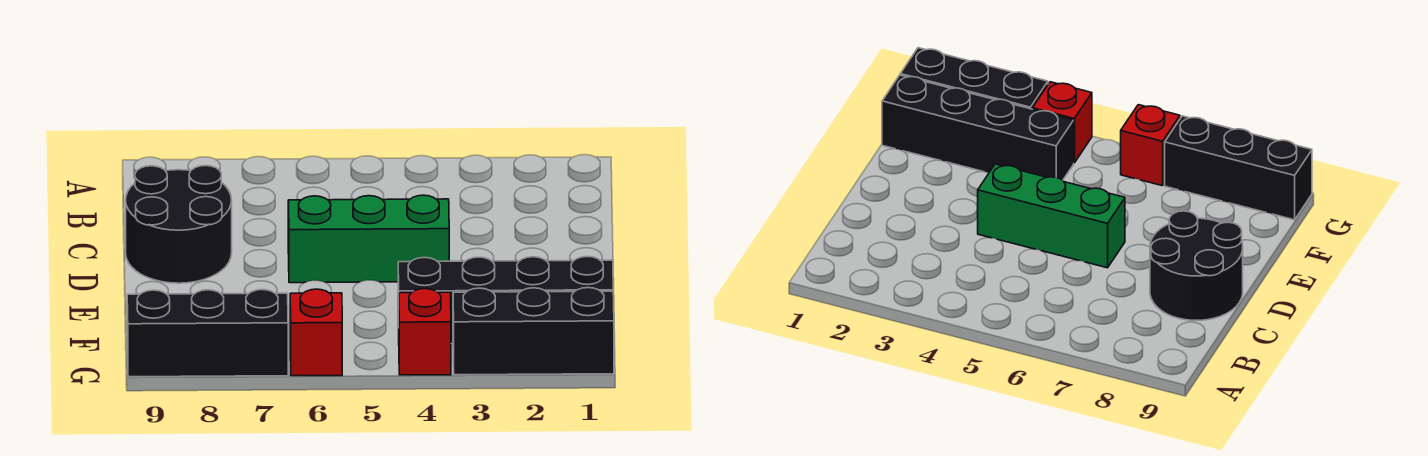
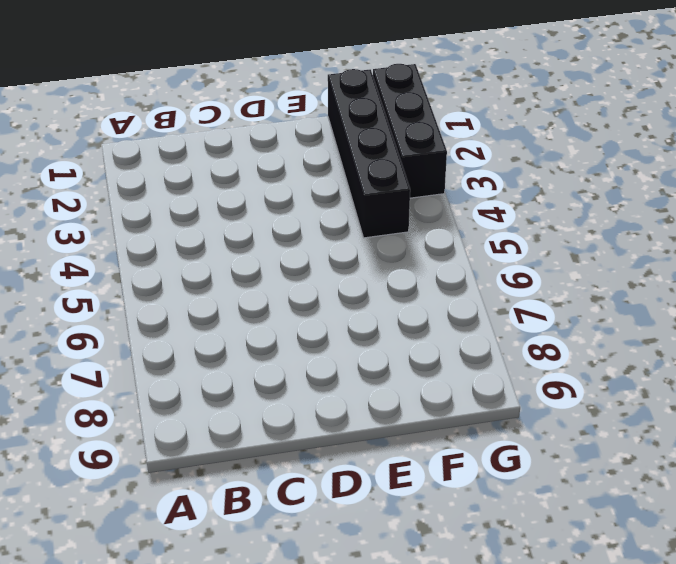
none -> black 2x2 round brick [126,166,232,283]
none -> green 1x3 brick [288,195,449,283]

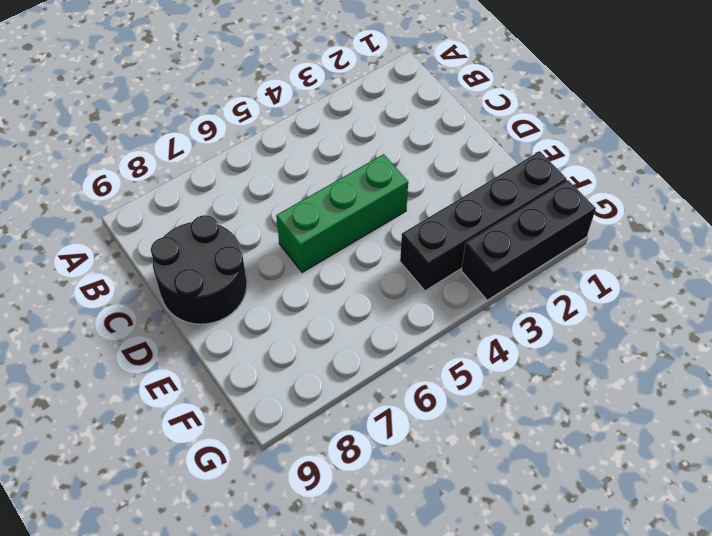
none -> red 1x1 brick [399,289,451,375]
none -> red 1x1 brick [290,289,342,376]

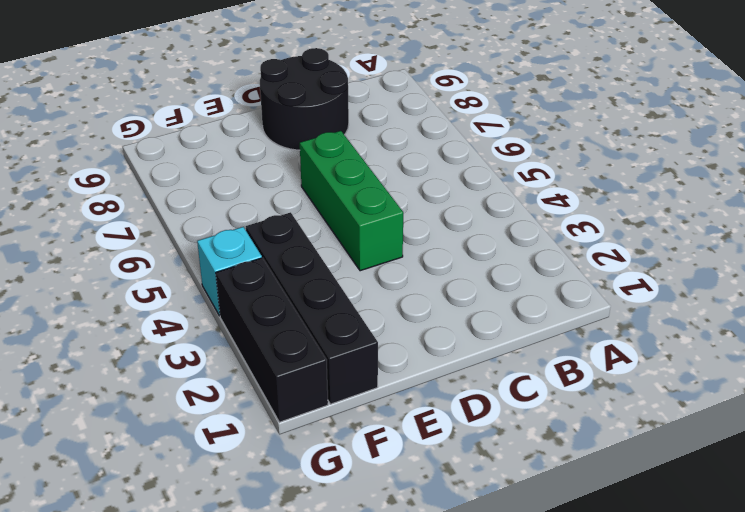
cyan 1x1 brick [197,227,262,316] -> red 1x1 brick [399,289,451,375]
none -> red 1x1 brick [290,289,342,376]
none -> black 1x3 brick [127,290,288,377]

